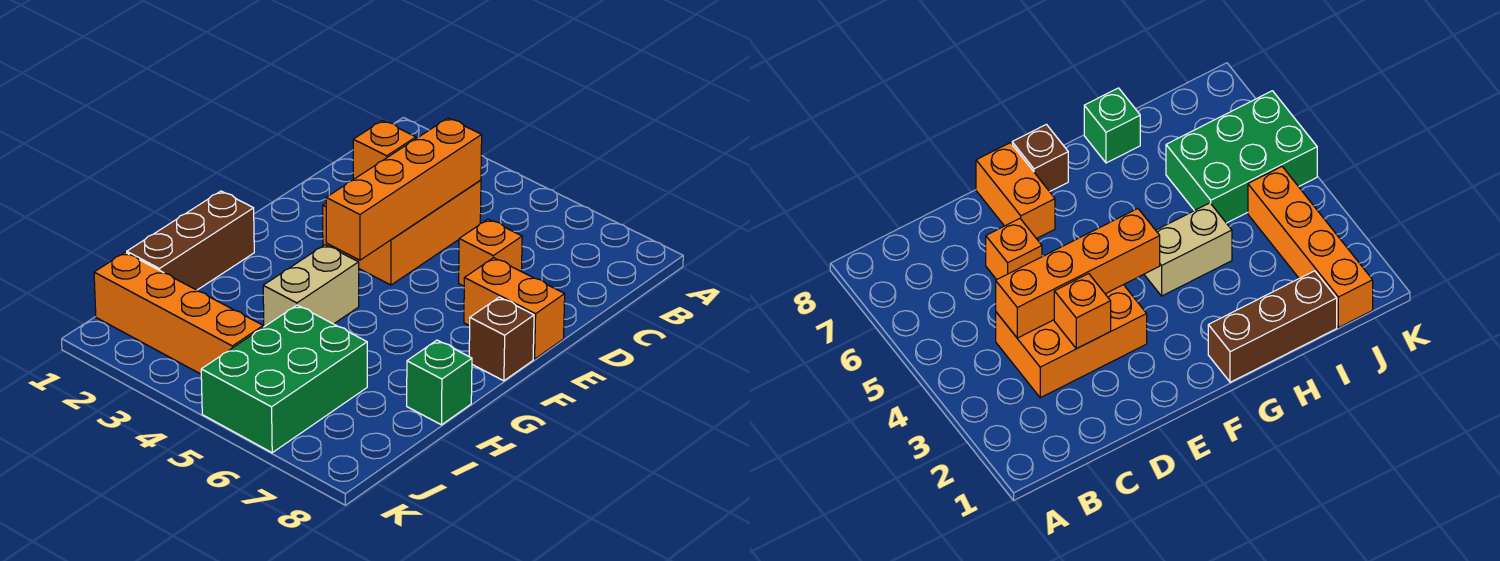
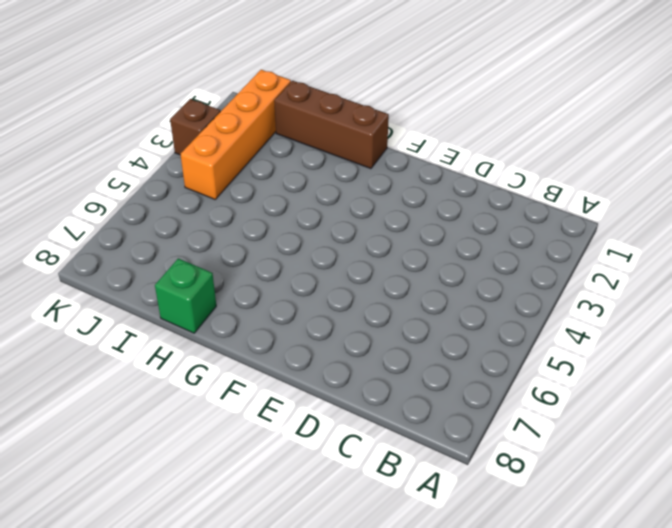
brown 1x1 brick [170,99,220,155] -> brown 1x1 brick moved to [469,297,534,381]
none -> orange 2x3 brick [323,180,481,285]
none -> orange 1x1 brick [459,219,522,286]

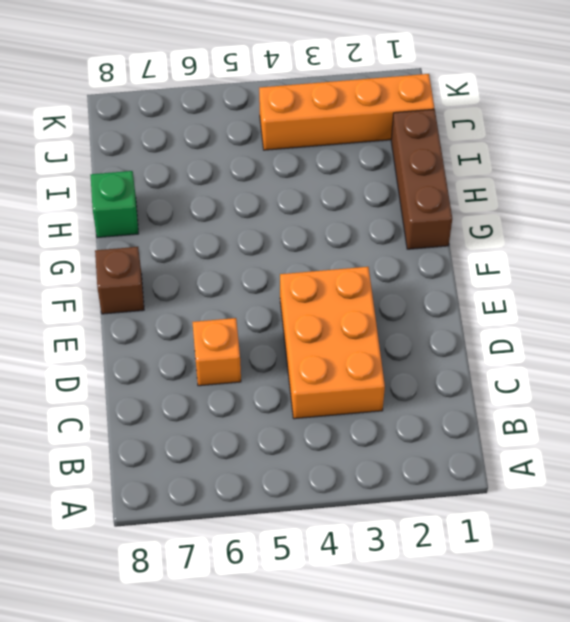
none -> orange 1x2 brick [464,258,565,359]
none -> tan 1x2 brick [263,245,359,327]

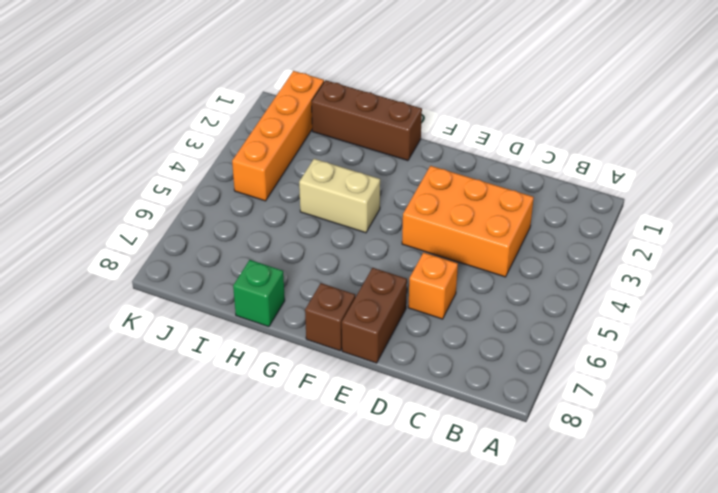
brown 1x2 brick [342,268,407,363] -> orange 1x2 brick [464,258,565,359]
none -> green 2x3 brick [201,305,367,453]
none -> orange 1x4 brick [326,118,482,260]

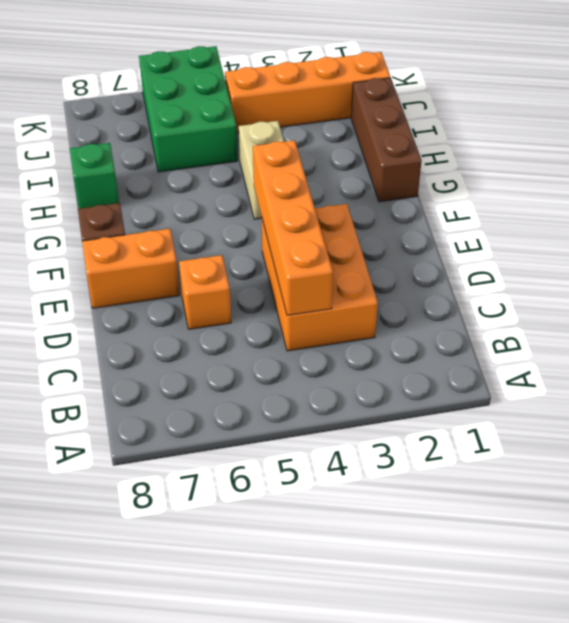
none -> orange 1x1 brick [353,121,416,179]

